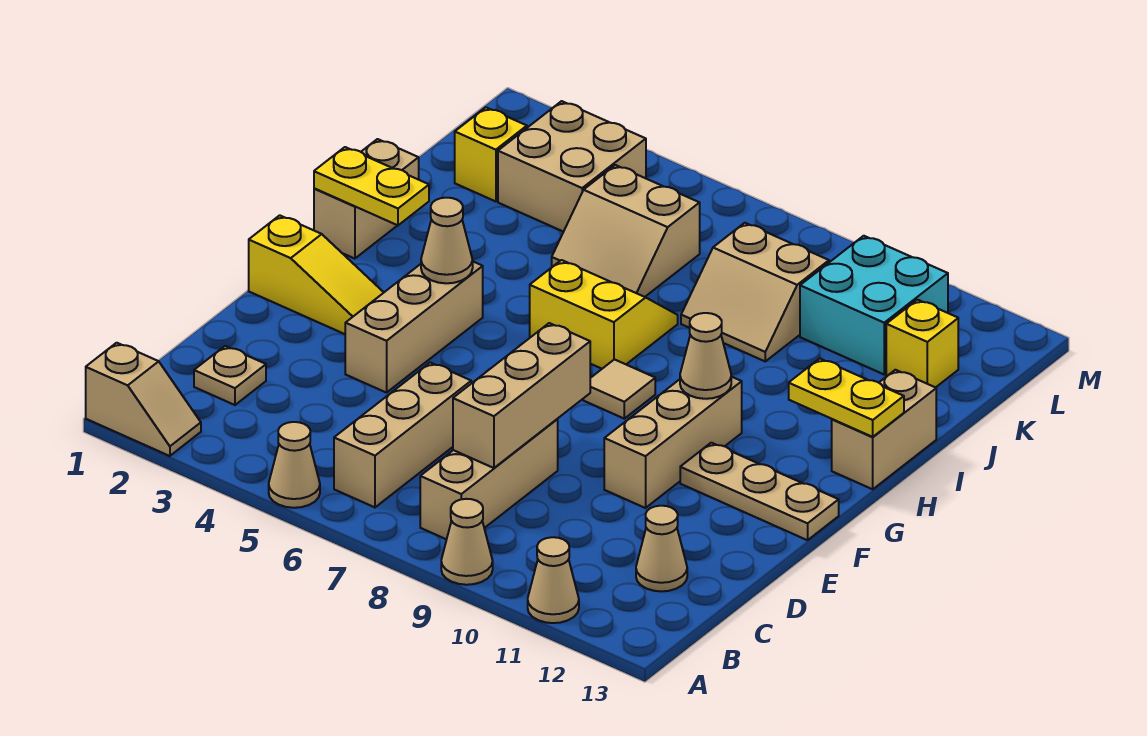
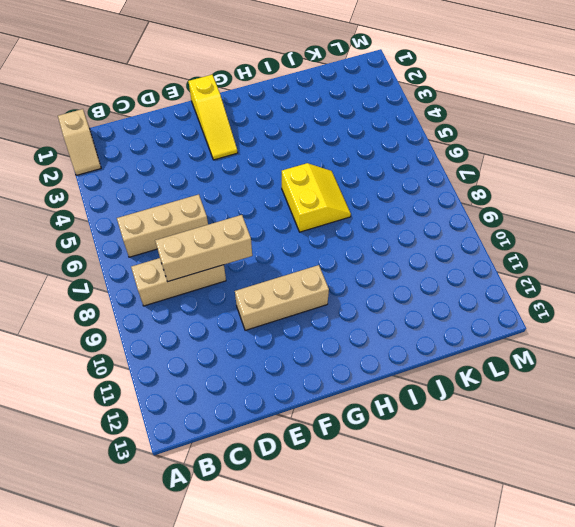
none -> tan 1x1 cone [269,422,320,508]
none -> tan 1x1 cone [441,499,493,585]
none -> tan 1x1 cone [528,537,579,623]

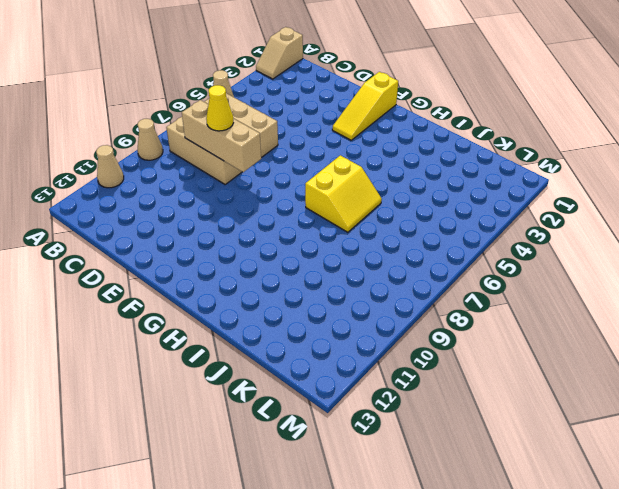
yellow 1x1 cone [206,85,233,131] -> none
none -> tan 1x1 plate [194,346,266,405]
none -> tan 1x1 cone [636,506,687,591]
none -> tan 1x3 brick [345,262,483,393]

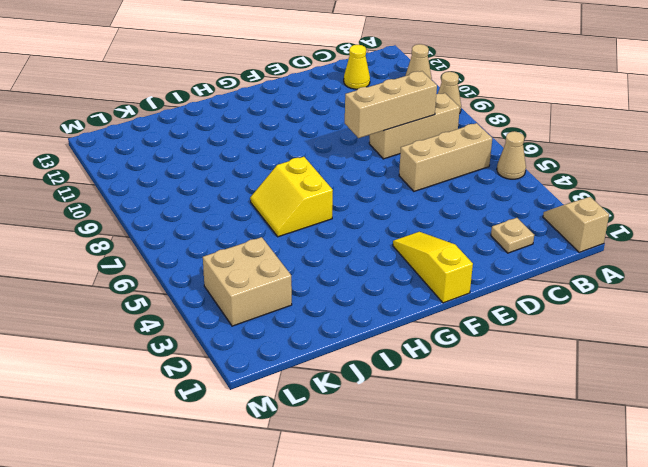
yellow 1x1 cone [344,45,370,89] -> tan 1x1 cone [636,506,687,591]
none -> tan 1x3 brick [345,262,483,393]
none -> tan 1x3 brick [604,377,742,508]
none -> tan 1x3 plate [680,443,839,540]

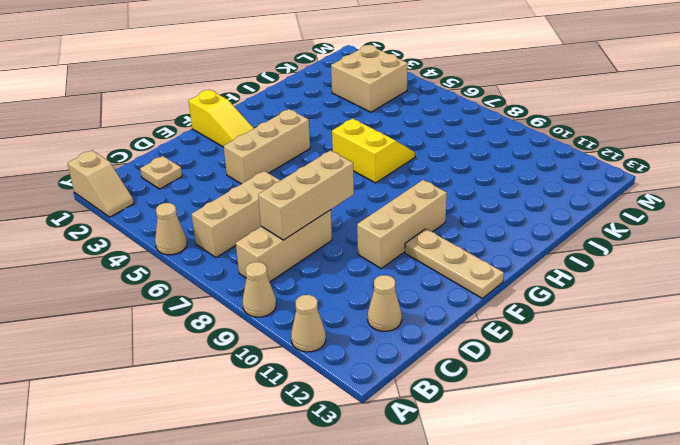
none -> tan 1x1 tile [583,360,655,419]
none -> tan 1x2 brick [314,139,419,259]
none -> tan 1x2 brick [832,370,936,489]

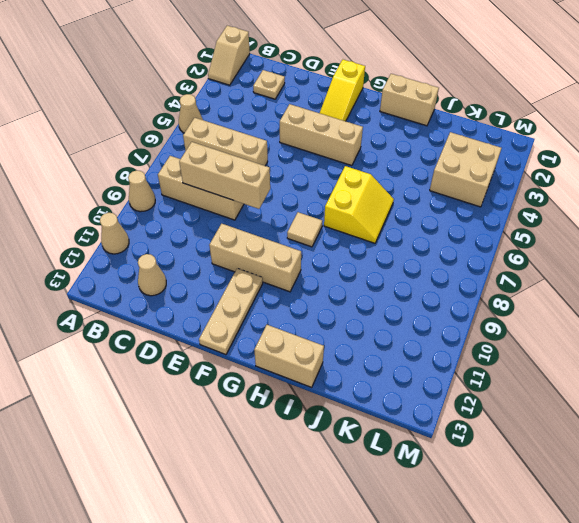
none -> tan 2x2 slope [552,165,700,297]
none -> tan 2x2 slope [681,223,829,361]
none -> yellow 1x1 brick [455,107,527,201]

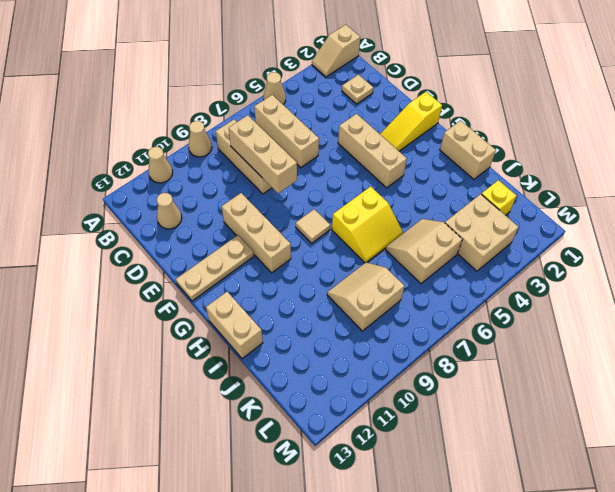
none -> cyan 2x2 brick [800,236,948,374]
none -> yellow 1x1 brick [886,300,958,388]
none -> tan 1x1 cone [421,198,473,283]

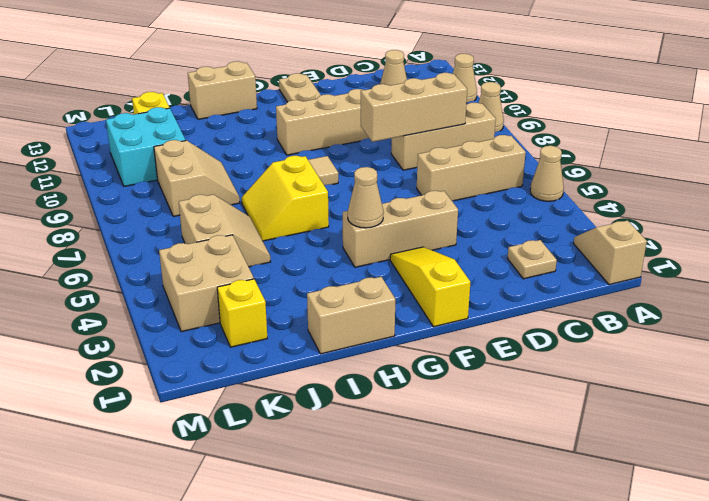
none -> tan 1x1 cone [680,313,731,399]
none -> yellow 1x2 plate [314,147,429,225]
none -> yellow 1x2 plate [789,358,904,437]

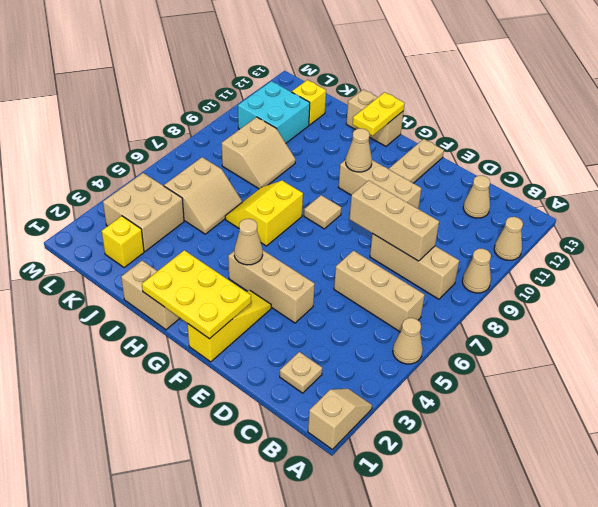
yellow 2x3 plate [142,250,251,339] -> yellow 1x2 plate [314,147,429,225]

